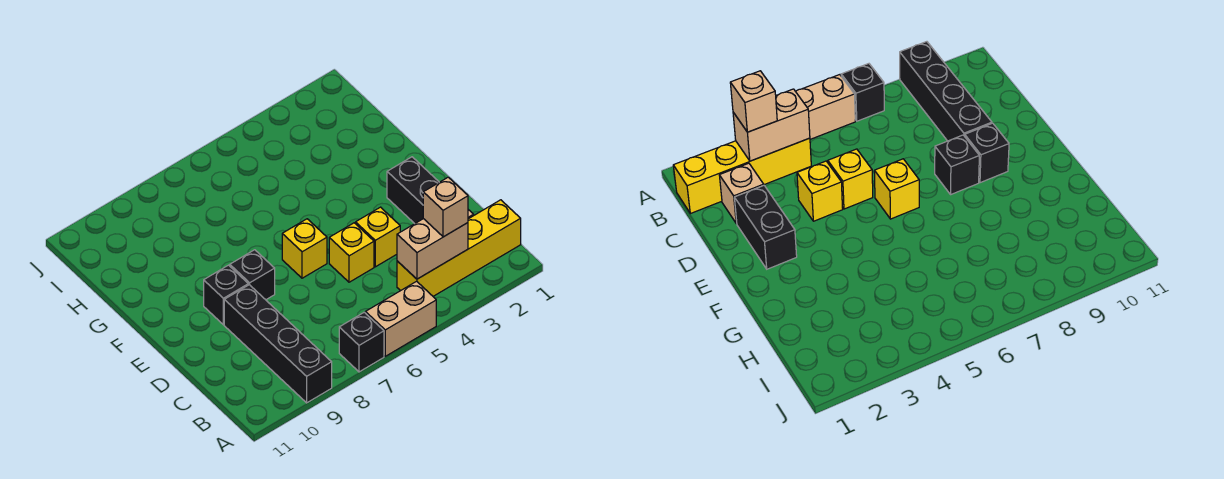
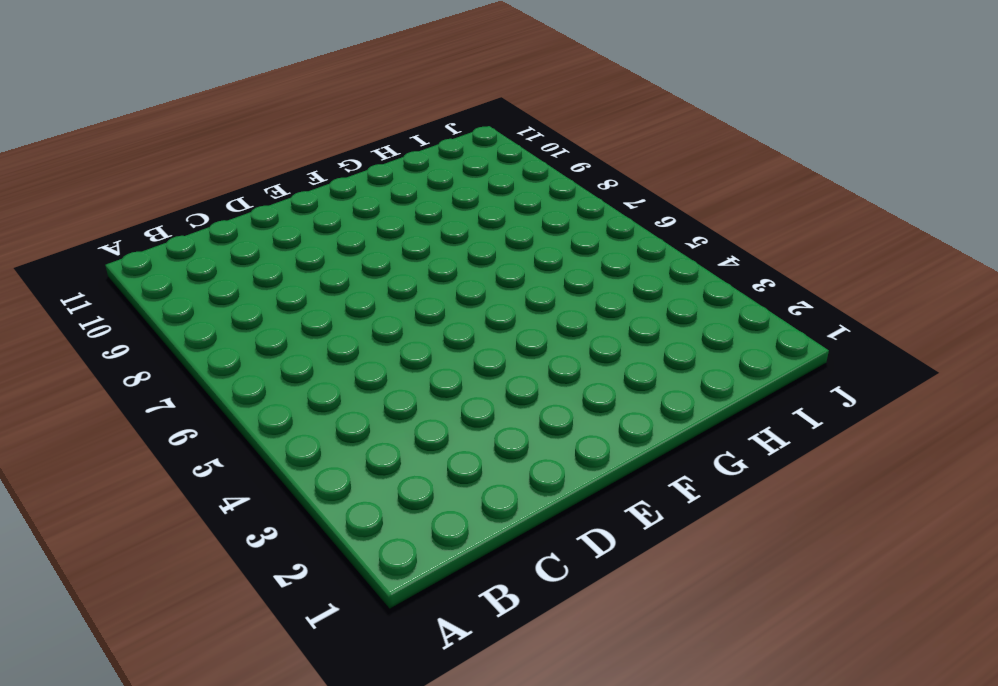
none -> tan 1x2 brick [365,281,436,356]
none -> black 1x1 brick [339,312,384,372]
none -> black 1x4 brick [224,285,332,403]

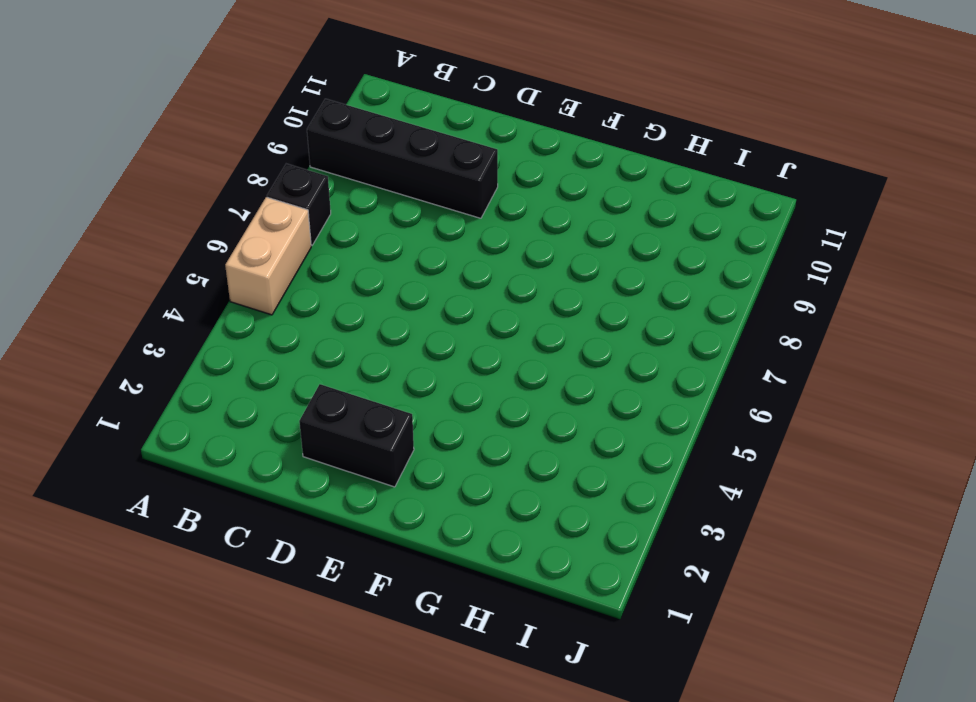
none -> yellow 1x4 brick [397,200,521,296]
none -> tan 1x1 brick [719,163,764,224]
none -> yellow 1x1 brick [356,207,400,267]

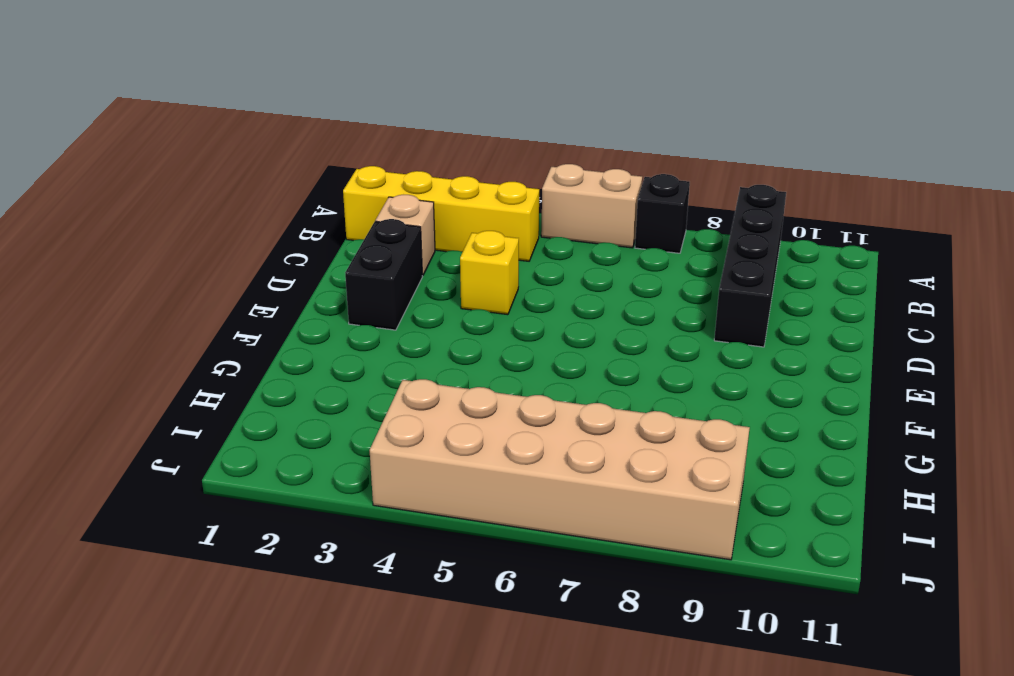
tan 2x6 brick [370,379,750,560] -> none
none -> yellow 1x1 brick [329,223,374,282]
none -> yellow 1x1 brick [282,219,327,278]
none -> black 1x1 brick [230,250,275,300]

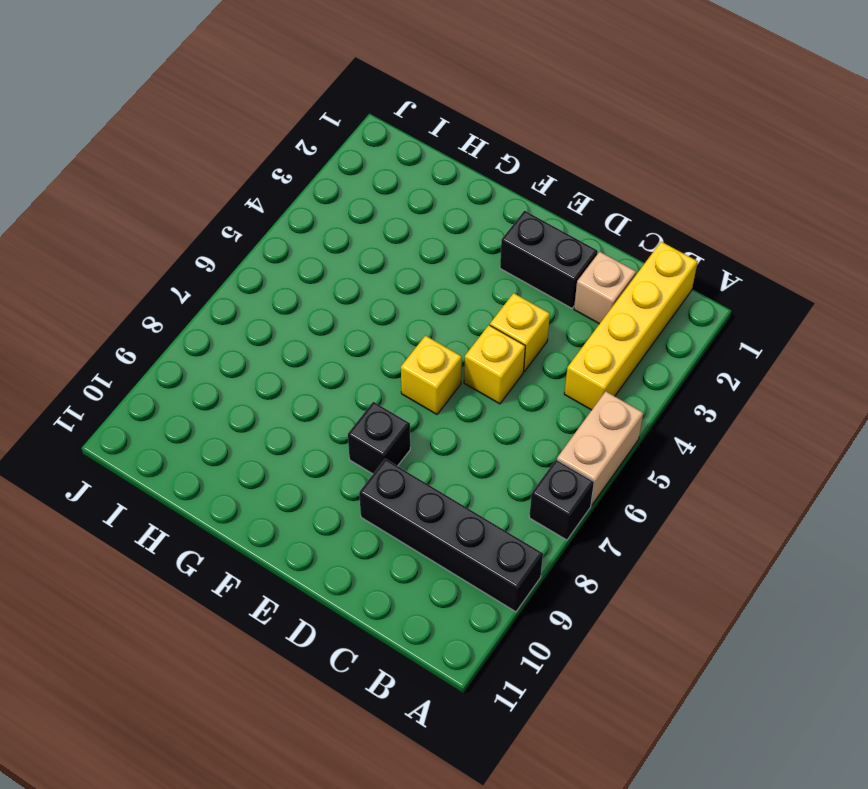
none -> black 1x1 brick [204,265,248,325]
none -> tan 1x2 brick [397,219,468,279]
none -> tan 1x1 brick [423,177,468,237]

